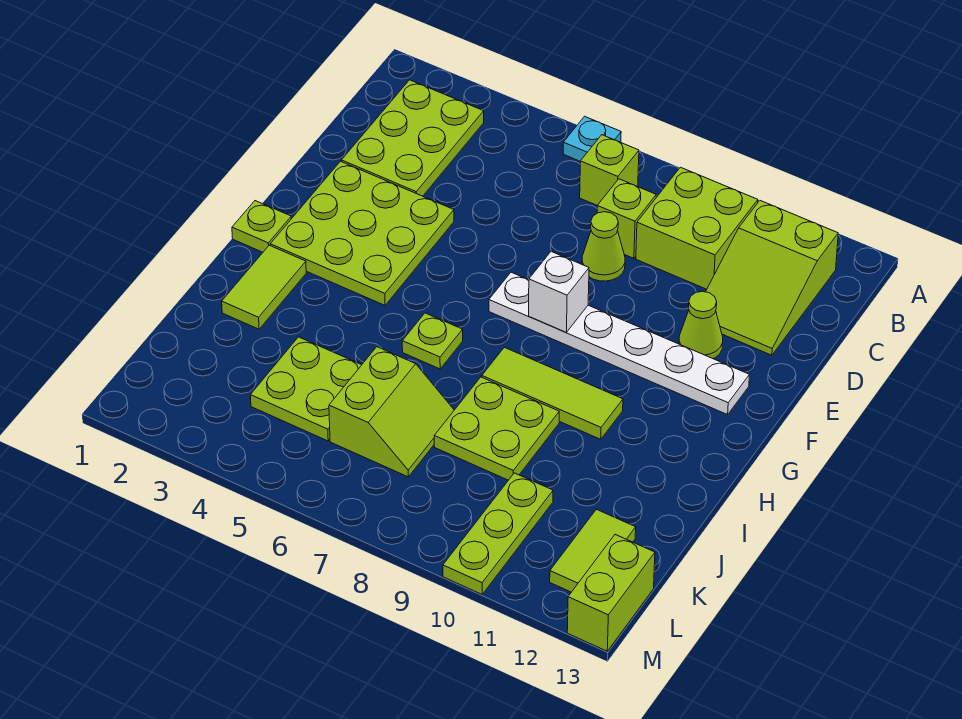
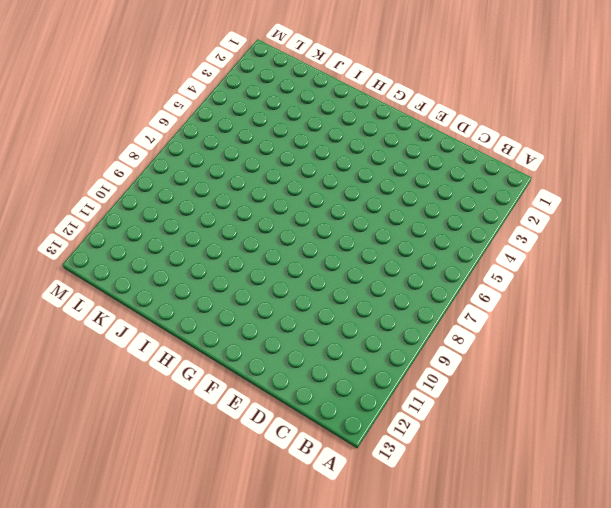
none -> cyan 1x1 plate [563,116,621,161]
none -> lime 2x3 plate [342,80,484,196]
none -> lime 1x1 brick [580,135,639,205]

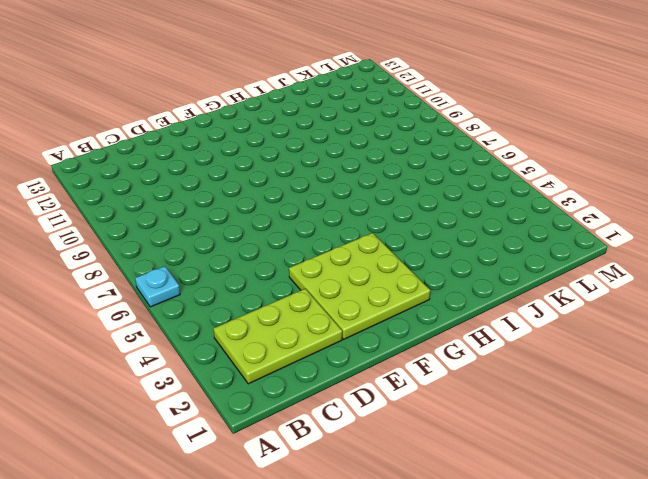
none -> lime 1x1 brick [580,135,639,205]
none -> lime 2x2 brick [636,167,758,289]
none -> lime 2x3 slope [706,201,838,355]

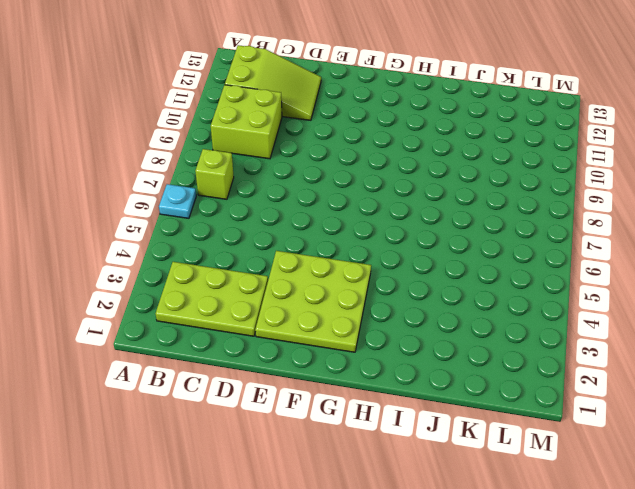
none -> lime 1x1 brick [597,179,656,258]
none -> lime 1x1 cone [582,212,625,281]
none -> lime 1x1 cone [679,291,723,359]

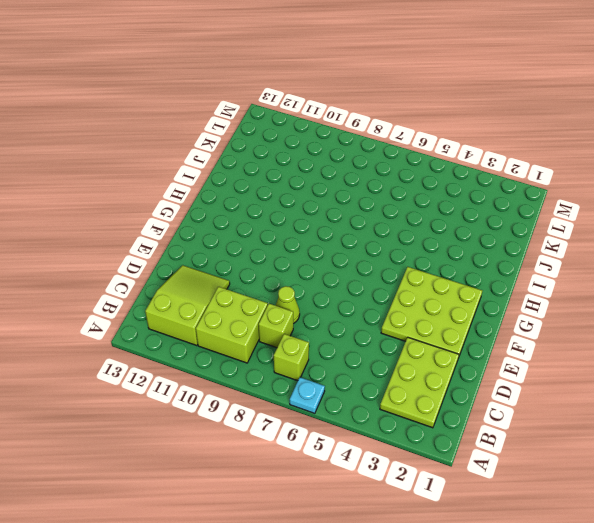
none -> lime 1x1 cone [679,291,723,359]
none -> white 1x6 plate [489,272,749,415]
none -> lime 1x1 plate [232,201,291,252]

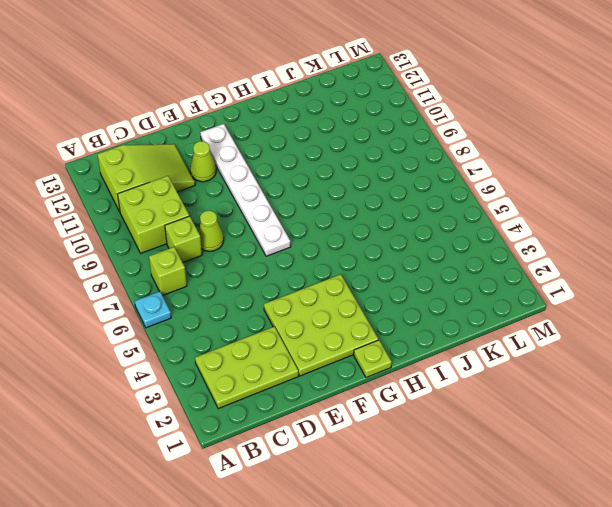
none -> lime 1x2 tile [222,245,306,329]
none -> lime 1x1 plate [402,313,463,369]
none -> lime 1x3 tile [482,347,623,439]

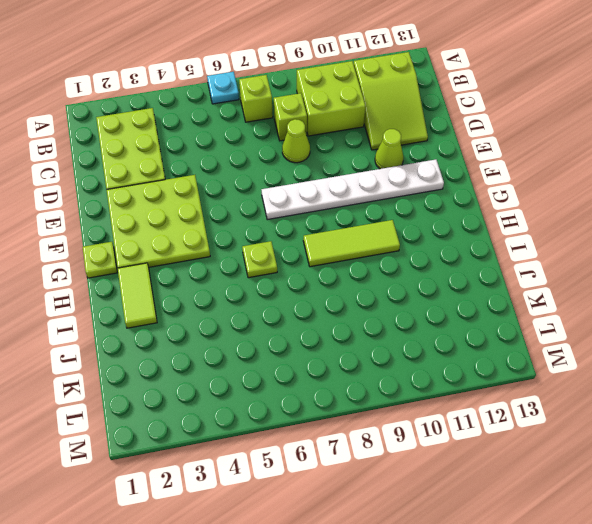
none -> lime 2x2 plate [434,377,559,480]
none -> lime 2x2 plate [250,337,361,441]
none -> lime 2x2 slope [329,347,454,477]

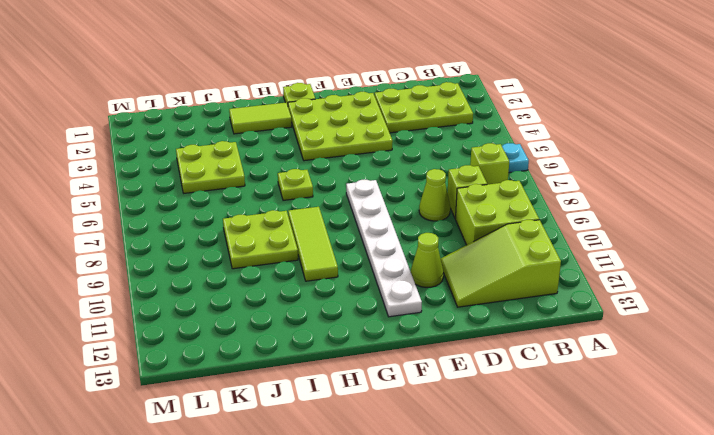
none -> lime 2x2 slope [329,347,454,477]
none -> lime 1x3 plate [443,473,553,594]
none -> lime 1x2 tile [550,509,636,592]

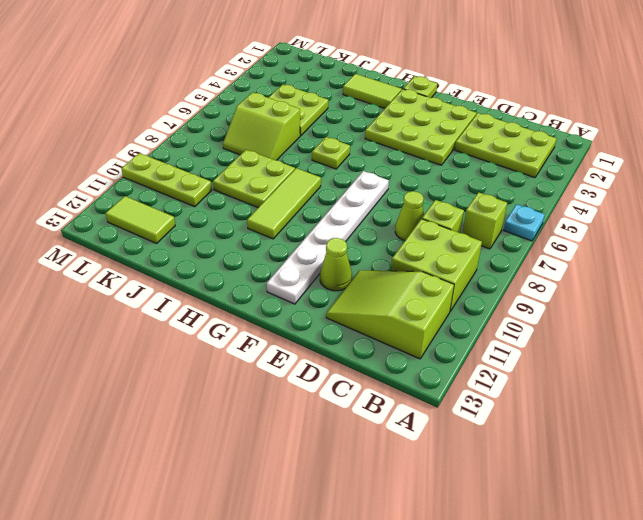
none -> lime 1x2 brick [567,535,655,651]
none -> white 1x1 brick [529,251,589,332]

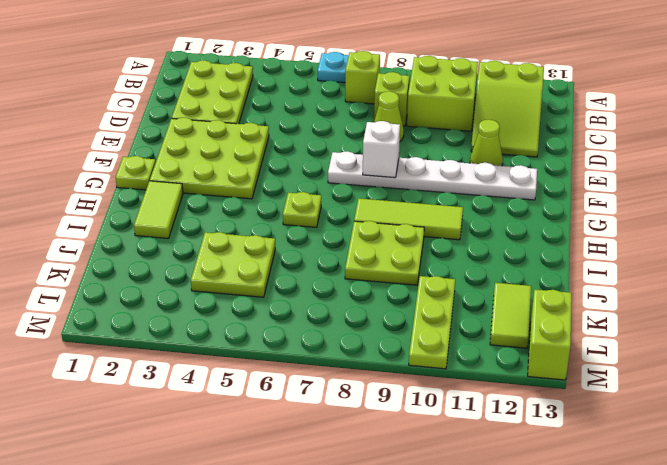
none -> lime 2x2 slope [329,347,454,477]

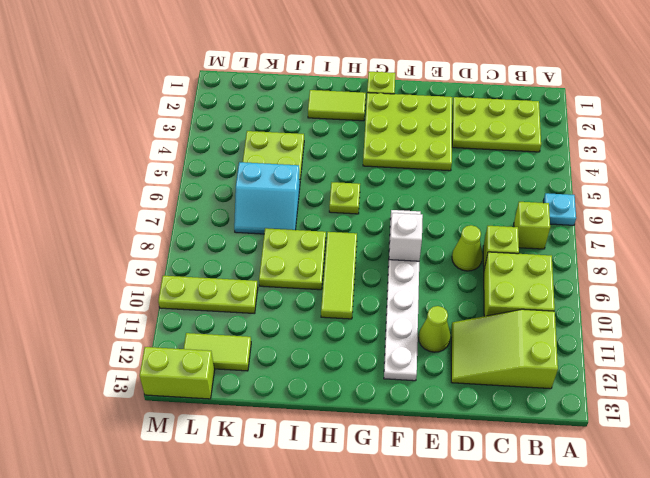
cyan 2x2 slope [234,162,300,234] -> lime 2x2 slope [329,347,454,477]

